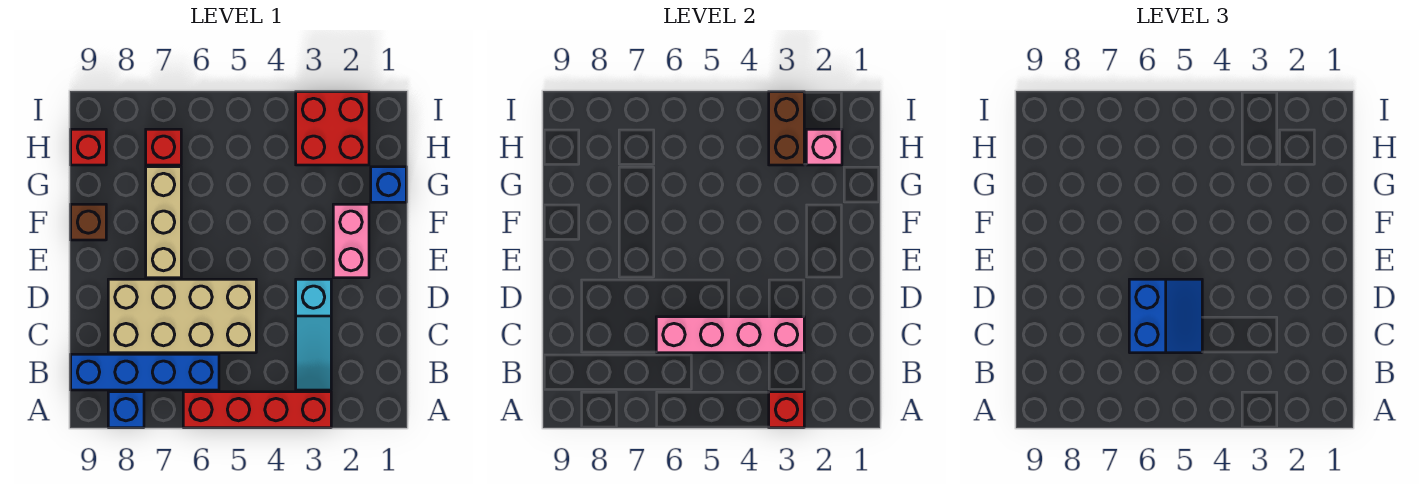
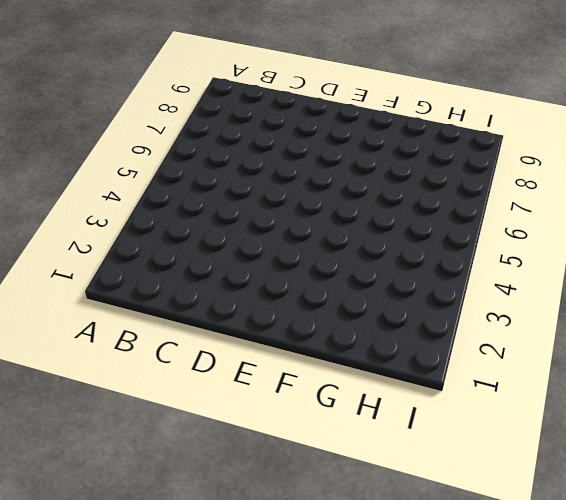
none -> red 1x4 brick [183,392,331,428]
none -> blue 1x1 brick [108,392,144,428]
none -> cyan 1x3 slope [296,279,331,390]

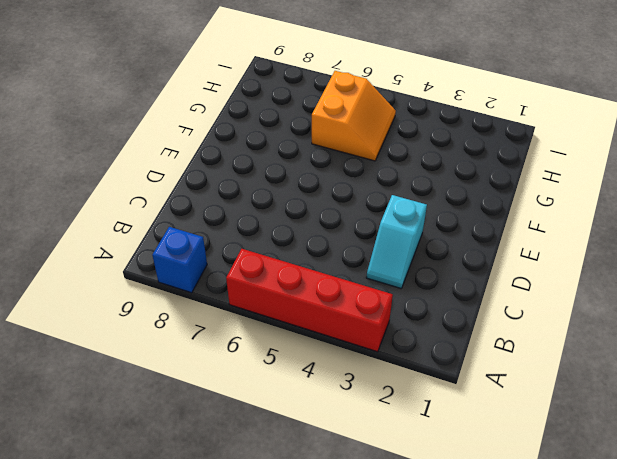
cyan 1x2 slope [366,195,427,288] -> cyan 1x3 slope [296,279,331,390]
orange 2x2 slope [312,71,396,161] -> none
none -> blue 1x4 brick [71,354,219,390]
none -> tan 2x4 brick [108,279,256,353]
none -> pink 1x2 brick [333,204,369,278]

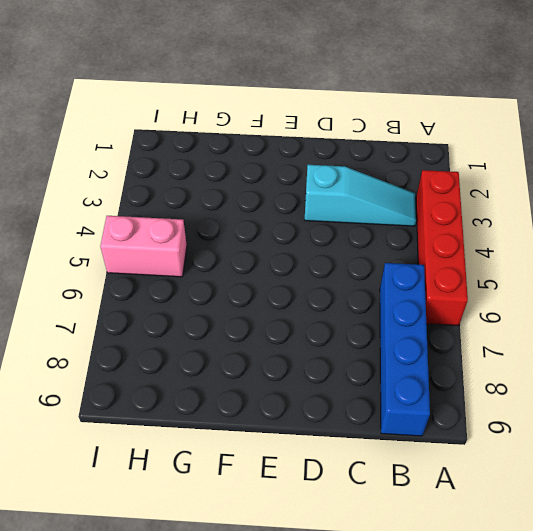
pink 1x2 brick [100,216,187,277] -> pink 1x2 brick moved to [333,204,369,278]
none -> blue 1x1 brick [108,392,144,428]
none -> tan 2x4 brick [108,279,256,353]
none -> tan 1x3 brick [146,167,181,278]

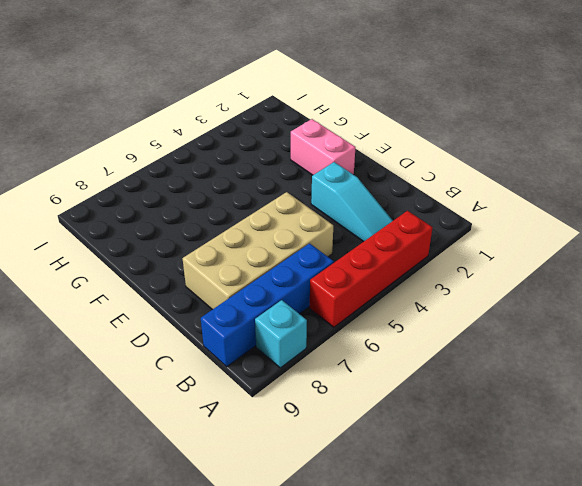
cyan 1x1 brick [255,300,307,368] -> blue 1x1 brick [108,392,144,428]
none -> tan 1x3 brick [146,167,181,278]
none -> brown 1x1 brick [71,204,106,240]
none -> blue 1x1 brick [371,167,406,202]

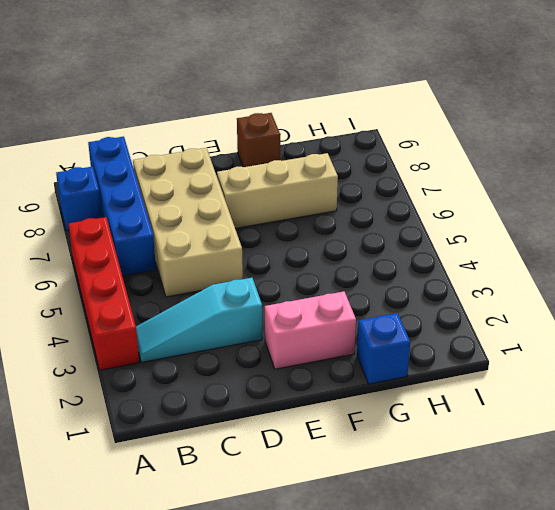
none -> red 2x2 brick [296,92,369,165]
none -> red 1x1 brick [146,129,181,165]
none -> red 1x1 brick [71,129,106,165]

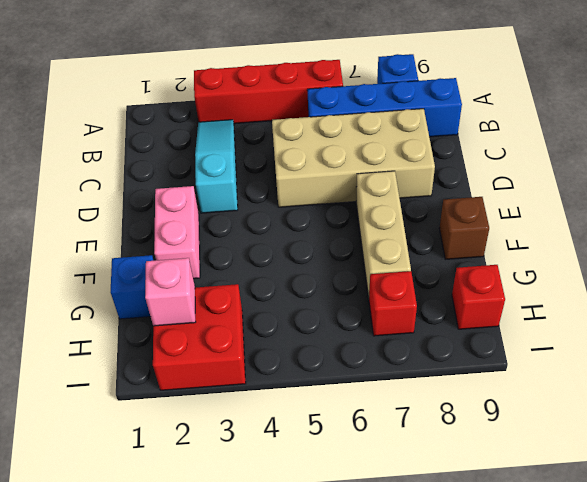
none -> red 1x1 brick [769,392,804,428]
none -> pink 1x4 brick [656,317,804,353]
none -> brown 1x2 brick [769,92,804,165]

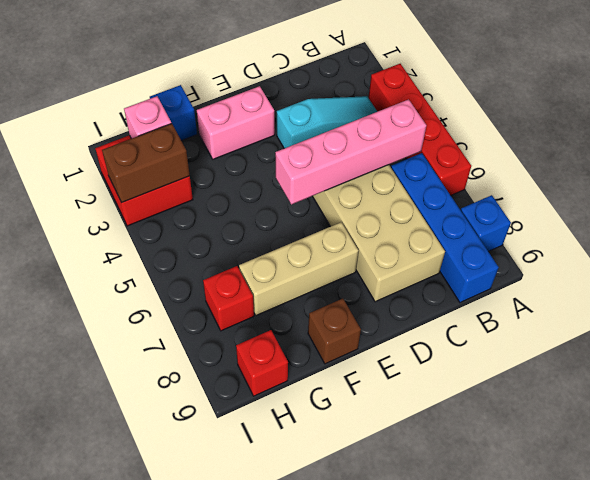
pink 1x4 brick [275,99,426,204] -> pink 1x4 brick turned to [656,317,804,353]
none -> red 1x1 brick [769,392,804,428]
none -> blue 2x2 slope [1129,279,1202,353]

